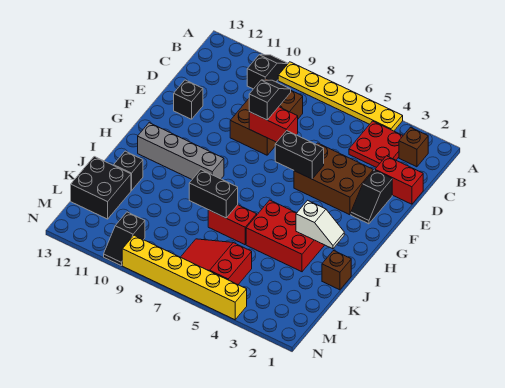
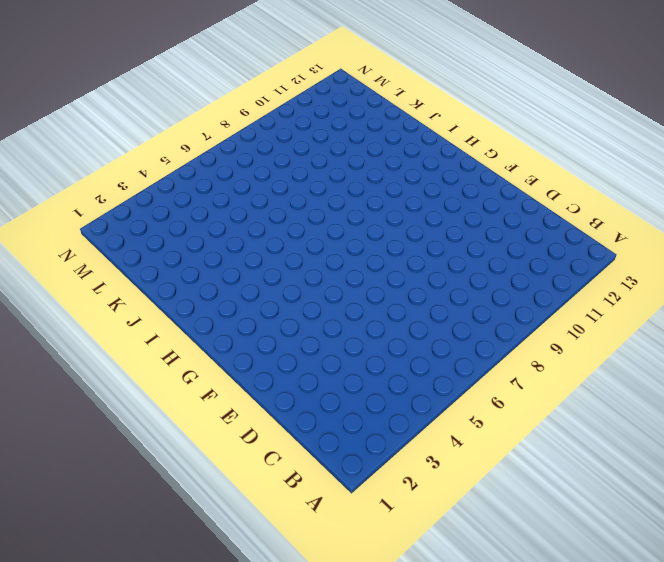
none -> yellow 1x6 plate [278,62,403,131]
none -> black 1x2 slope [247,55,288,89]
none -> brown 1x1 brick [399,127,428,167]

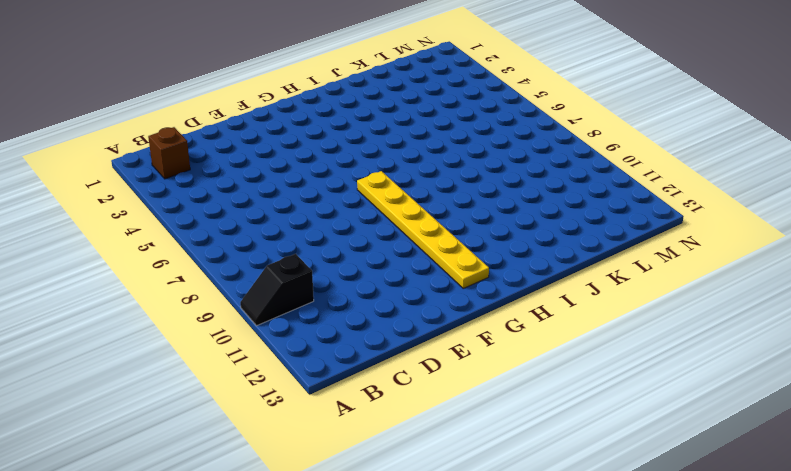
yellow 1x6 plate [357,171,489,288] -> yellow 1x6 plate moved to [278,62,403,131]
none -> red 2x2 plate [349,121,403,167]
none -> brown 2x3 brick [230,79,303,155]
none -> red 1x2 brick [375,156,423,204]

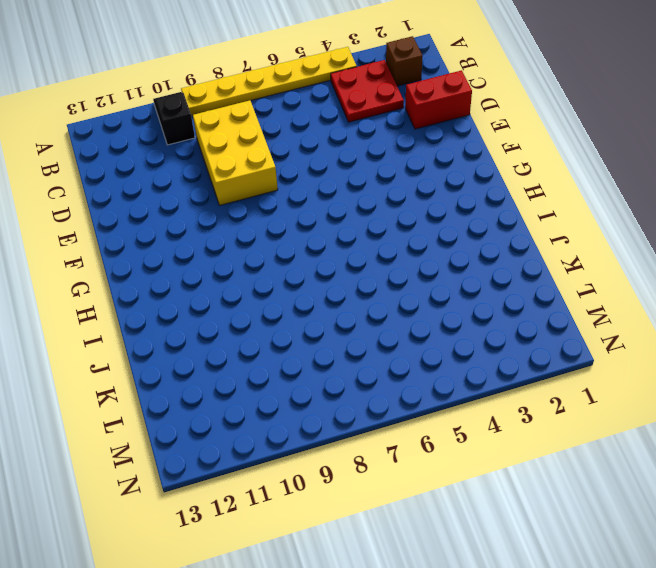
yellow 2x3 brick [193,100,278,205] -> brown 2x3 brick [230,79,303,155]
none -> black 1x2 slope [351,170,392,224]
none -> brown 2x3 brick [294,143,373,215]
none -> black 1x1 brick [174,80,203,119]

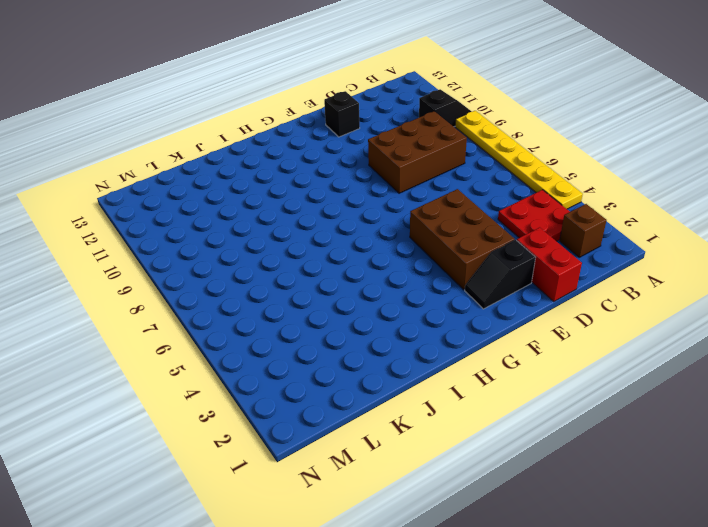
none -> grey 1x4 brick [138,123,224,179]
none -> red 2x3 brick [246,200,324,272]
none -> brown 1x1 brick [322,251,351,290]

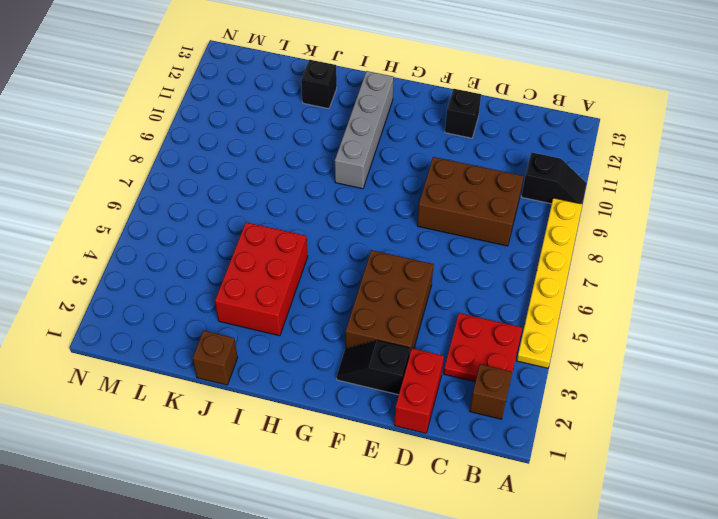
none -> red 1x2 brick [208,205,257,245]
none -> black 2x2 brick [71,157,131,219]
none -> red 2x3 slope [181,239,252,285]

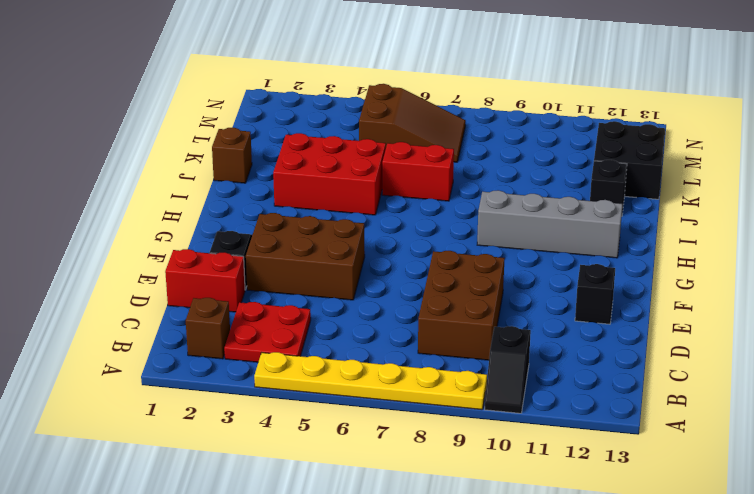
brown 2x3 slope [359,84,466,162] -> red 2x3 slope [181,239,252,285]
none -> black 1x2 slope [104,212,145,266]
none -> yellow 1x6 brick [122,235,247,320]
none -> red 1x2 brick [249,107,298,142]

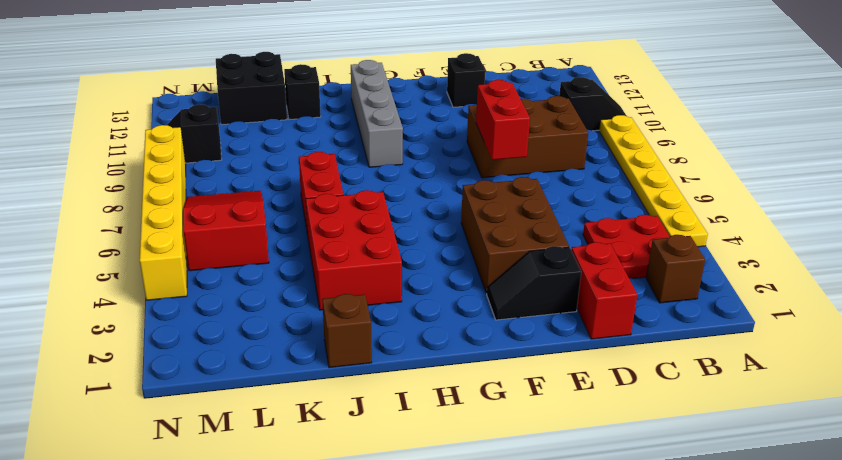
none -> black 1x2 brick [275,131,324,179]
none -> white 1x2 slope [296,200,344,249]
none -> black 1x2 brick [189,170,238,218]

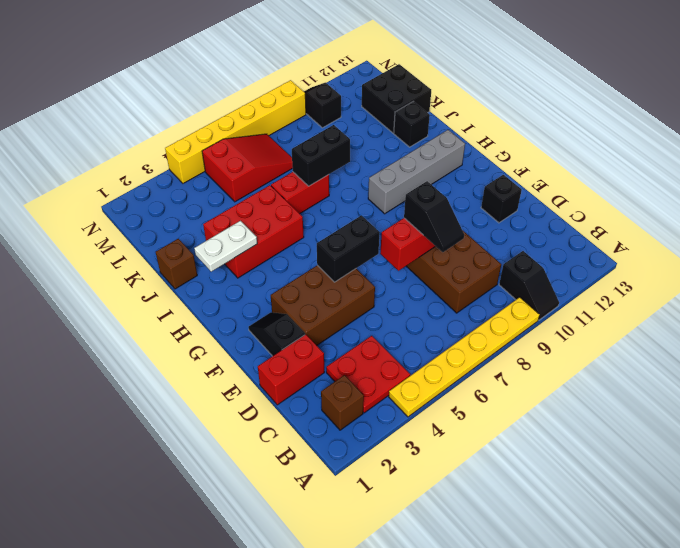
white 1x2 plate [194,221,257,272] -> white 1x2 slope [296,200,344,249]

